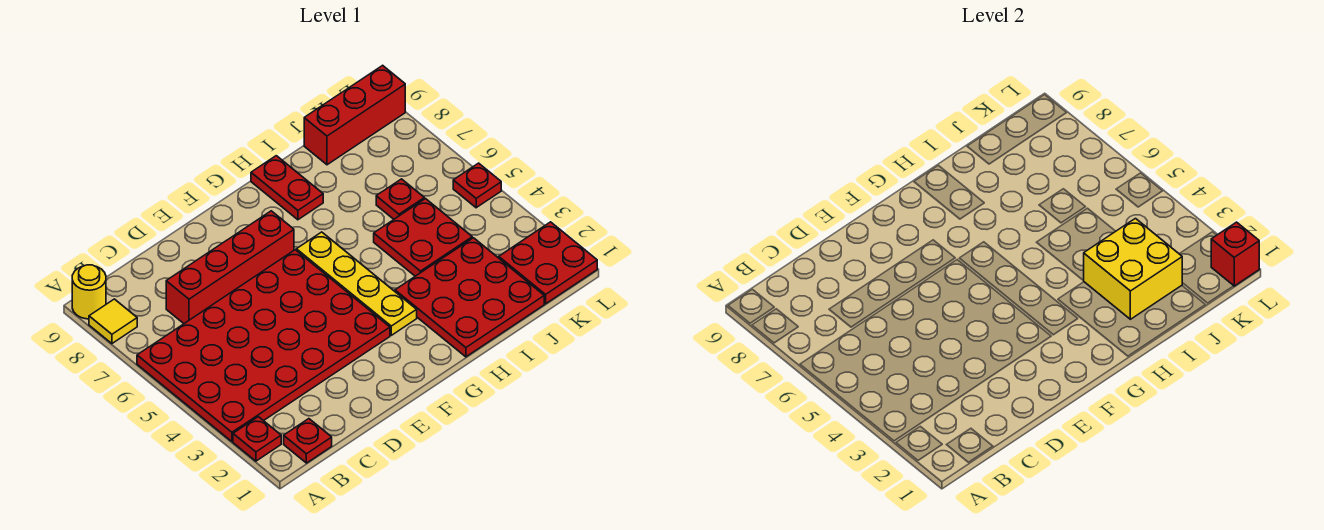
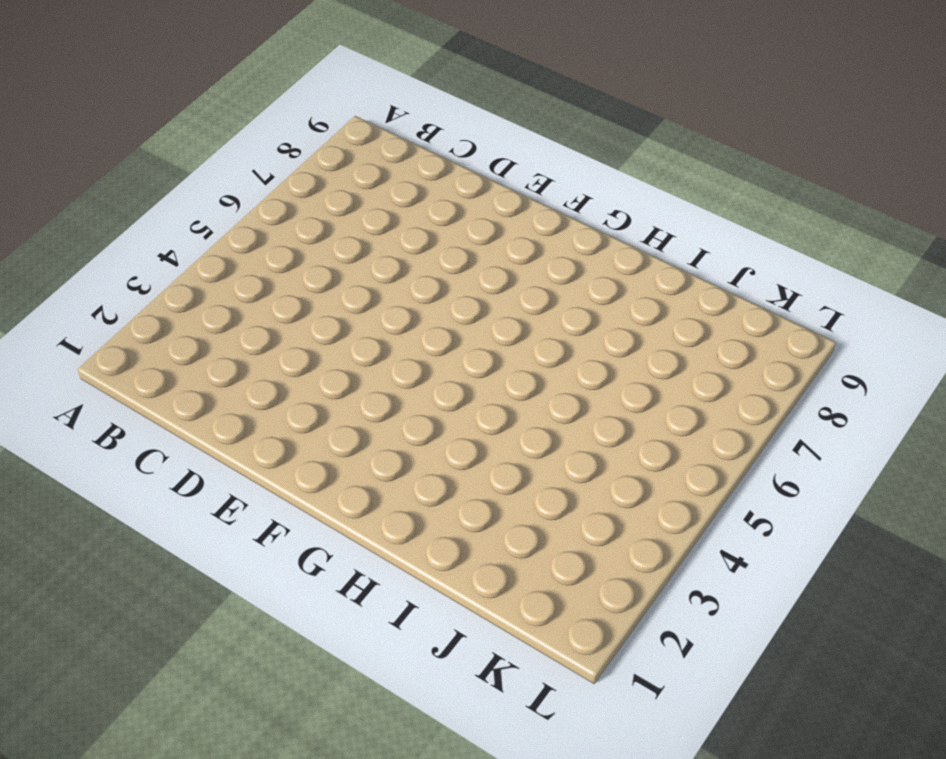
none -> red 1x1 plate [233,417,281,461]
none -> red 4x6 plate [137,250,390,441]
none -> yellow 1x1 tile [89,299,137,344]

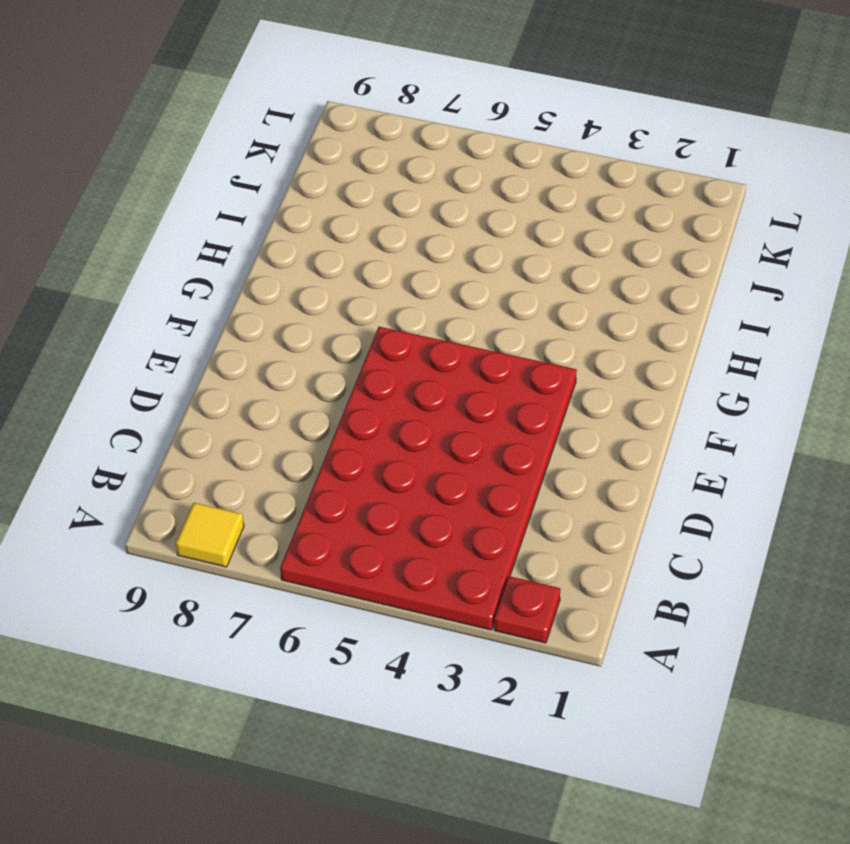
none -> yellow 1x1 round brick [72,265,106,319]
none -> red 1x1 plate [284,419,332,463]
none -> red 1x4 brick [166,211,294,324]

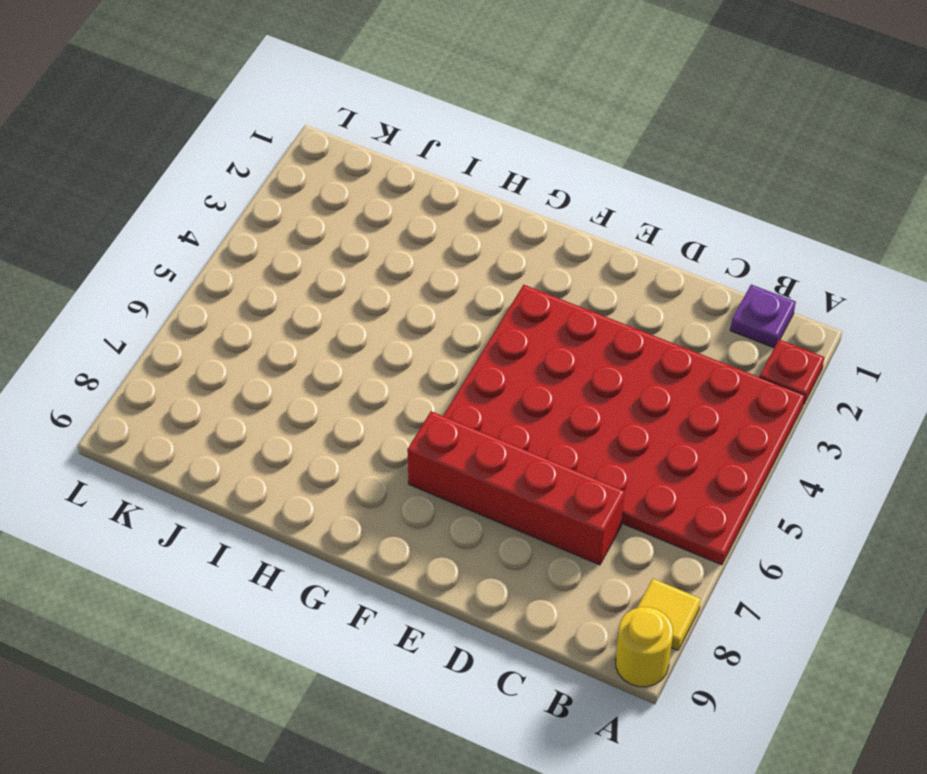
purple 1x1 plate [730,285,796,348] -> red 1x1 plate [284,419,332,463]
none -> yellow 1x4 plate [296,232,417,335]
none -> red 3x3 plate [395,238,544,357]
none -> red 1x2 plate [251,156,323,220]

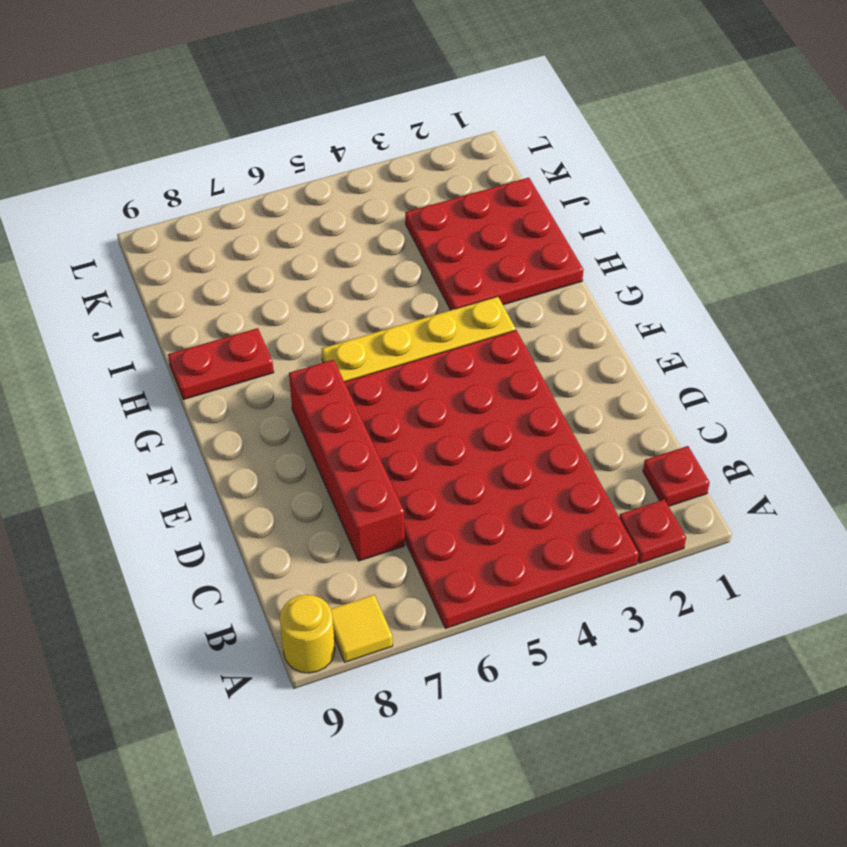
none -> red 2x2 plate [374,199,472,276]
none -> red 1x1 plate [376,179,424,219]
none -> red 1x3 brick [304,65,405,165]

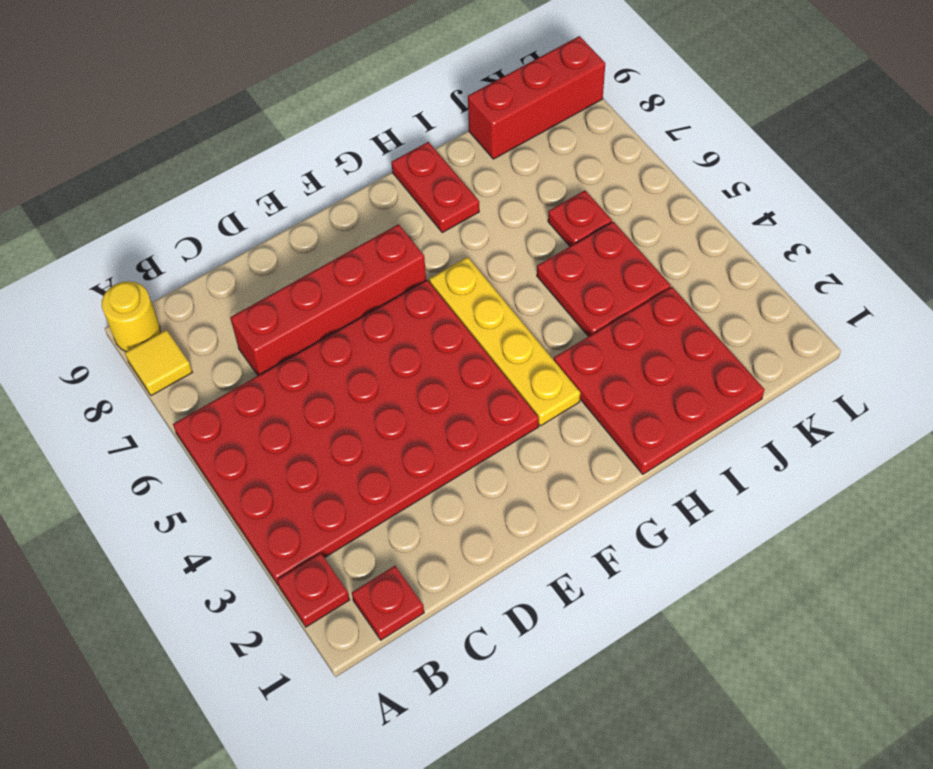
none -> red 2x2 plate [499,222,597,304]
none -> red 1x1 plate [453,163,501,208]
none -> yellow 2x2 brick [1084,219,1182,319]

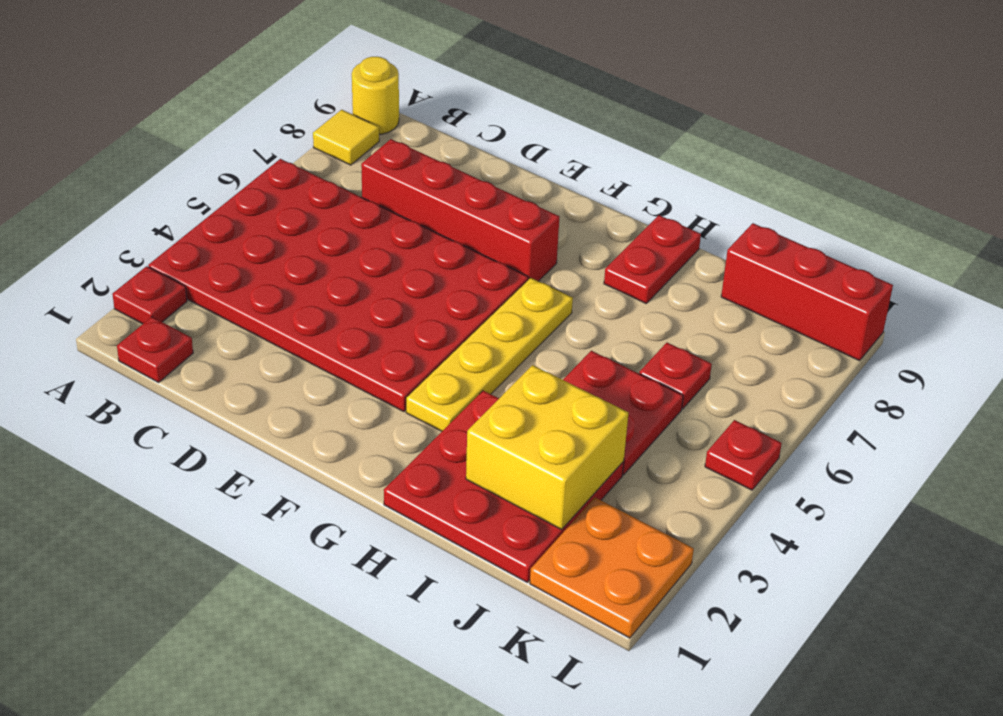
orange 2x2 plate [530,498,694,638] -> red 2x2 plate [499,222,597,304]
none -> red 1x1 brick [1211,222,1259,286]

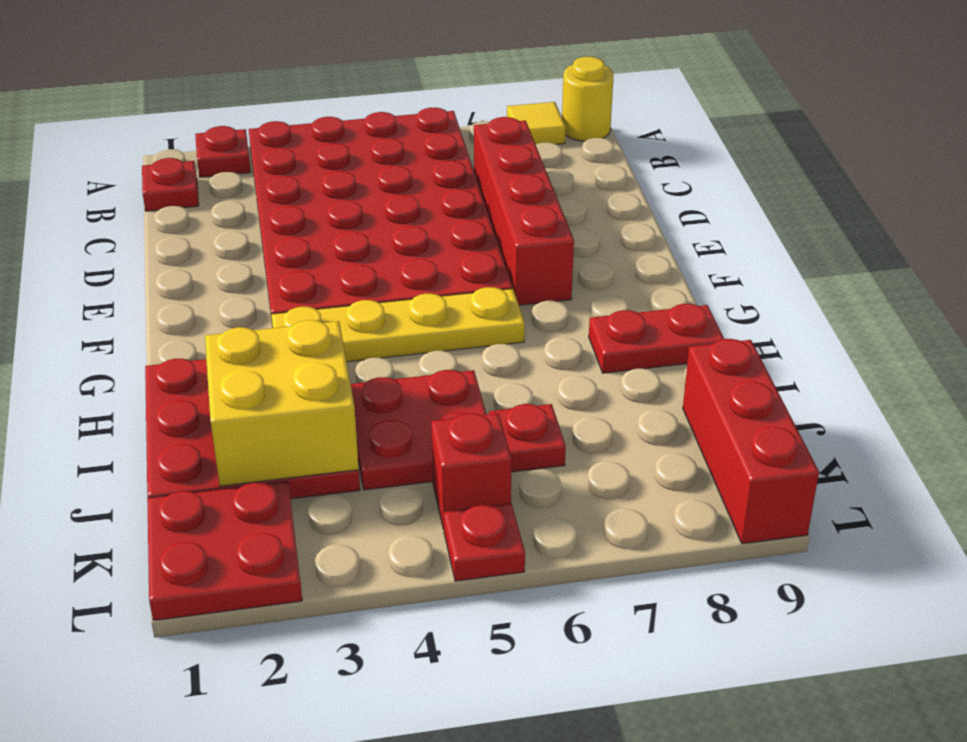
red 1x1 brick [431,413,512,529] -> red 1x1 brick moved to [1211,222,1259,286]

